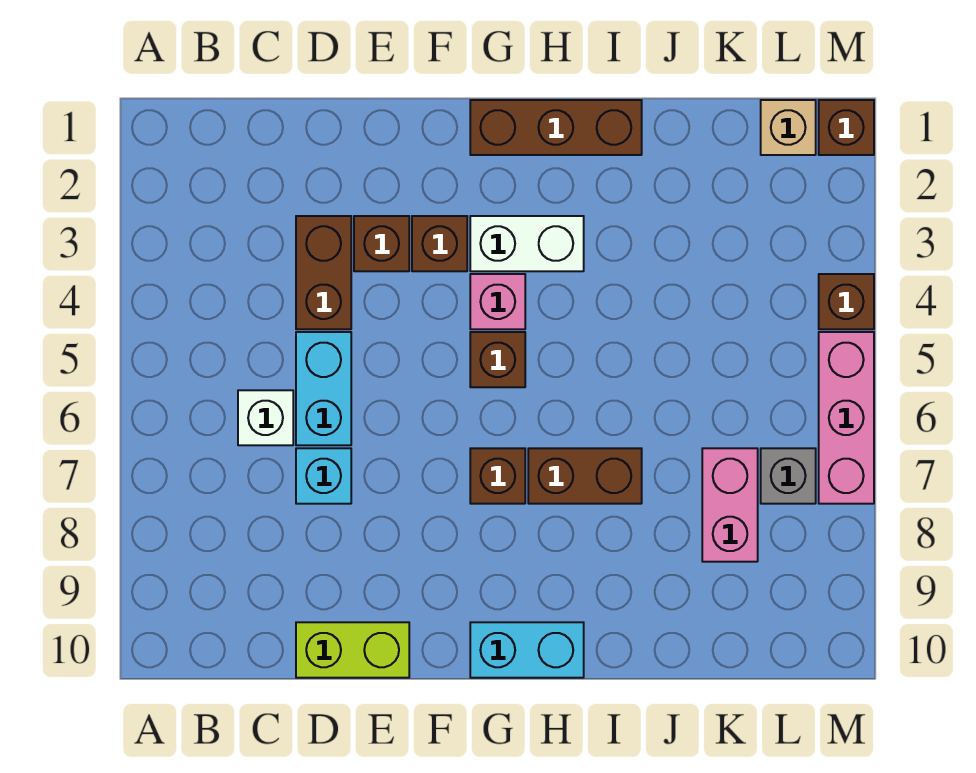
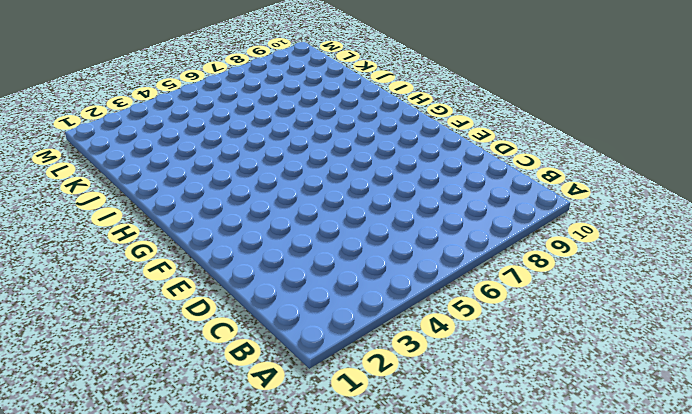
none -> white 1x1 brick [238,390,293,445]
none -> brown 1x2 brick [296,216,351,329]
none -> cyan 1x2 brick [296,332,351,445]

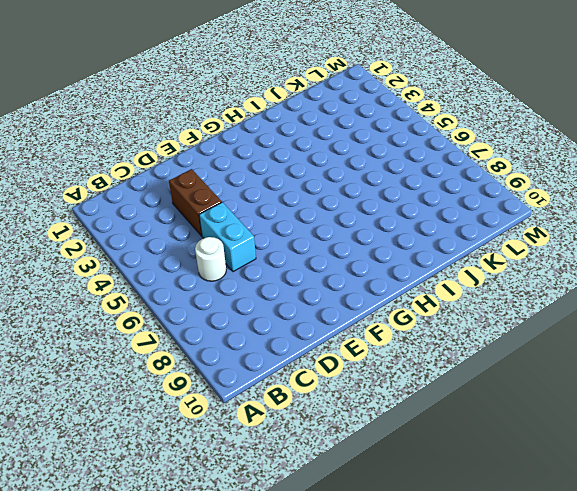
white 1x1 round brick [195,237,226,281] -> white 1x1 brick [238,390,293,445]
none -> cyan 1x1 brick [296,448,351,504]
none -> lime 1x2 brick [296,622,409,678]
none -> brown 1x1 brick [354,216,409,271]

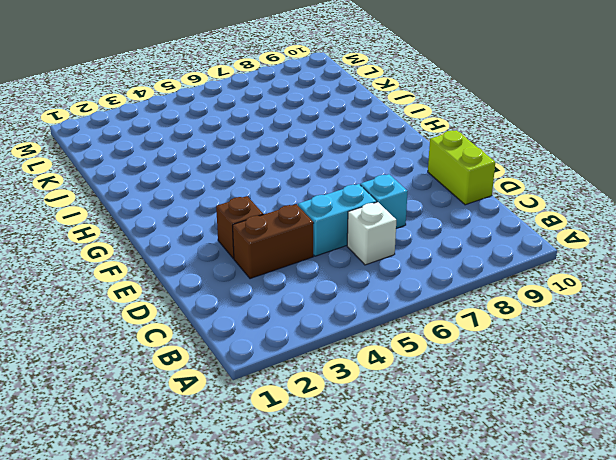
none -> brown 1x1 brick [412,216,467,271]
none -> brown 1x3 brick [470,100,642,155]
none -> white 1x2 brick [470,216,584,271]

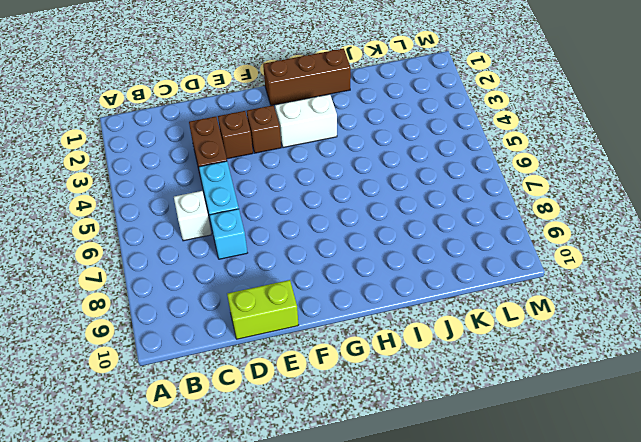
none -> pink 1x1 brick [470,274,525,329]
none -> brown 1x1 brick [470,332,525,387]
none -> brown 1x1 brick [470,448,525,504]

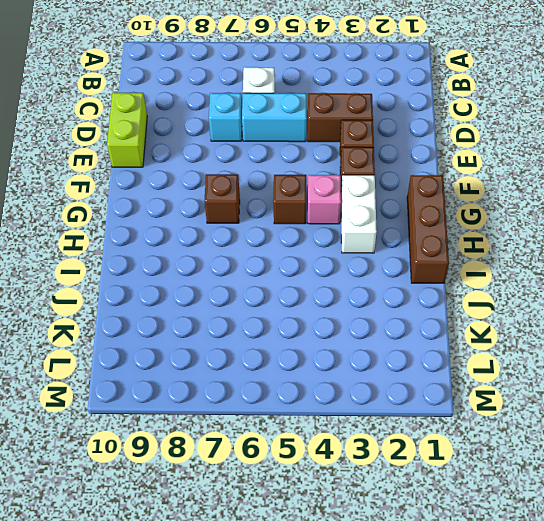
none -> cyan 1x2 brick [470,622,584,678]
none -> brown 1x2 brick [528,448,642,504]
none -> pink 1x2 brick [702,448,758,562]

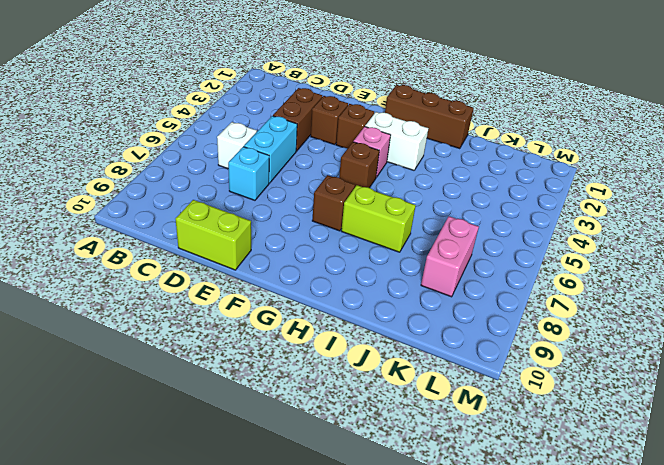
lime 1x2 brick [341,185,416,252] -> brown 1x2 brick [528,448,642,504]
none -> cyan 1x2 brick [470,622,584,678]
none -> tan 1x1 brick [761,100,816,155]
none -> grey 1x1 brick [761,448,816,504]

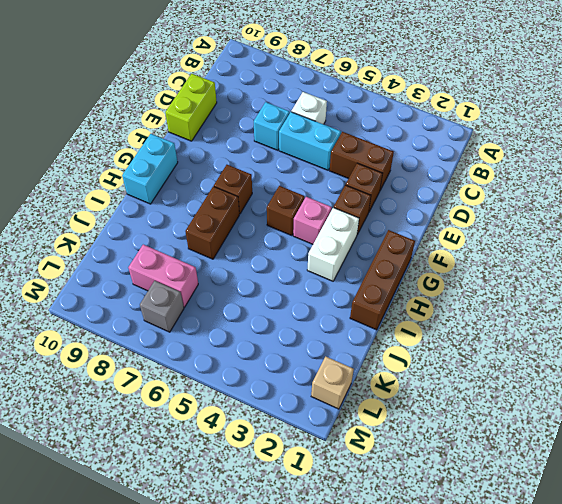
none -> brown 1x1 brick [819,100,874,155]
none -> brown 1x1 brick [819,274,874,329]
none -> pink 1x3 brick [819,332,874,504]

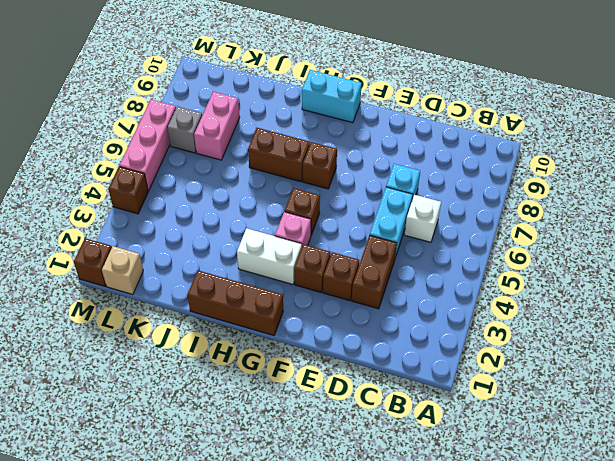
none -> lime 1x2 brick [296,622,409,678]

